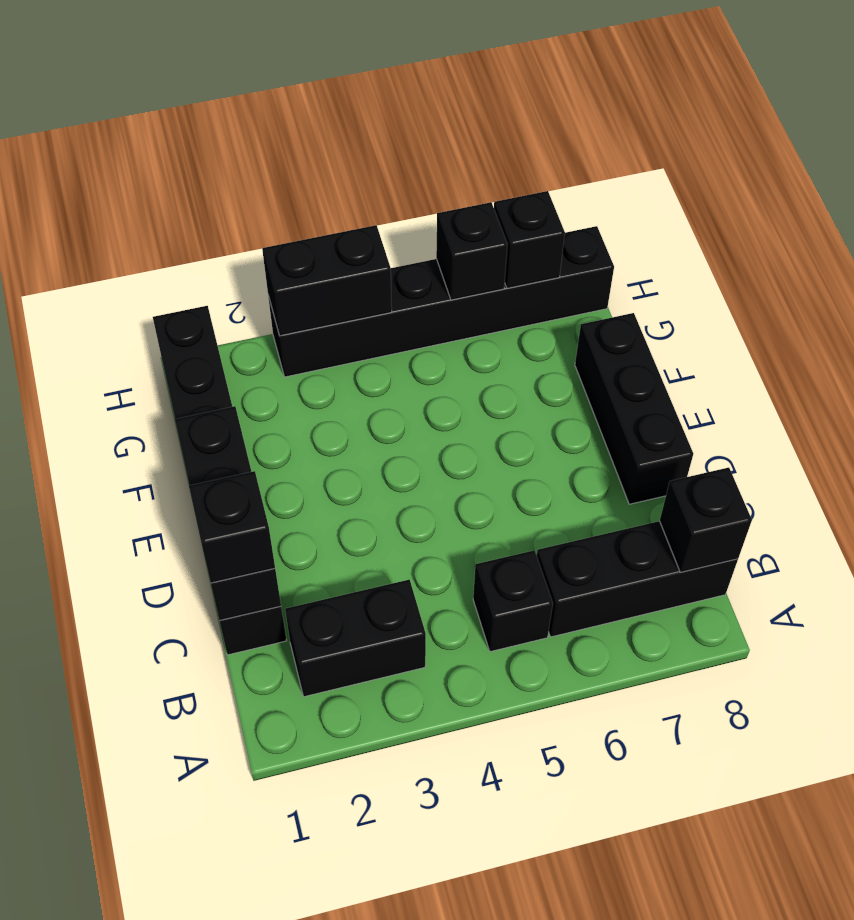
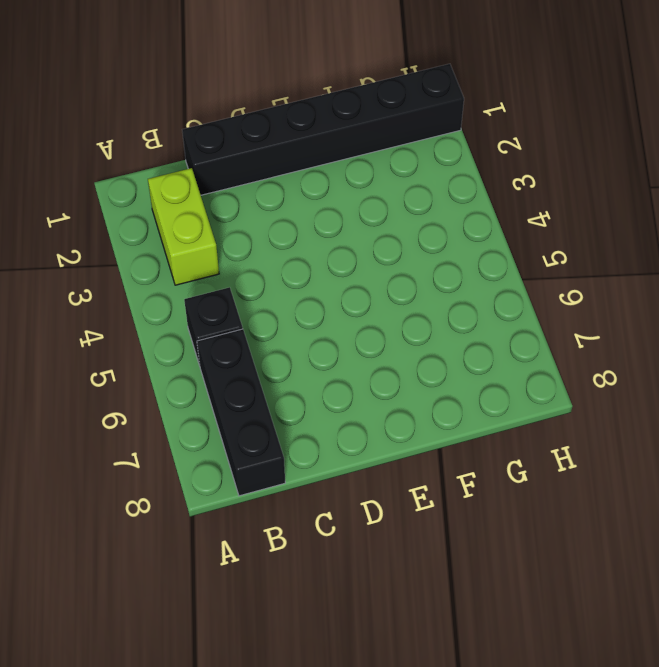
lime 1x2 brick [148,168,219,285] -> black 1x2 brick [285,580,426,697]
none -> black 1x3 brick [575,313,693,504]
none -> black 1x6 brick [268,226,614,377]
none -> black 1x1 brick [660,468,752,572]

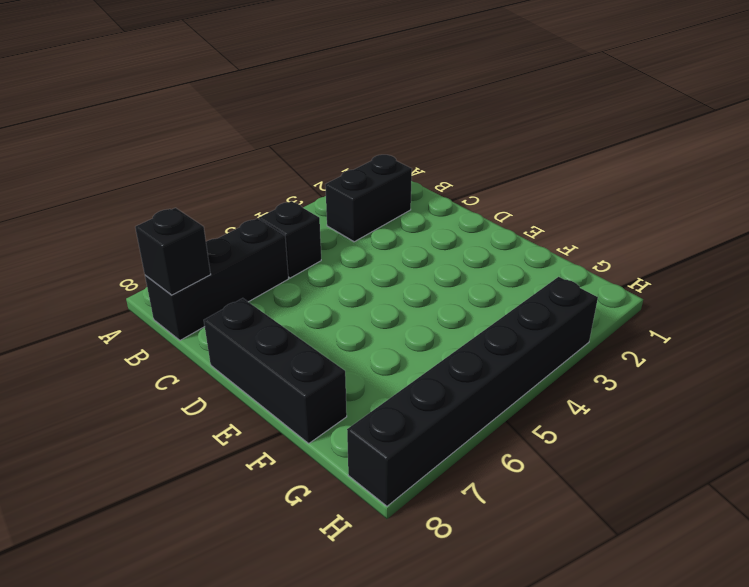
none -> black 1x6 brick [153,306,287,655]
none -> black 1x3 brick [175,406,281,621]
none -> black 1x2 brick [262,225,392,336]

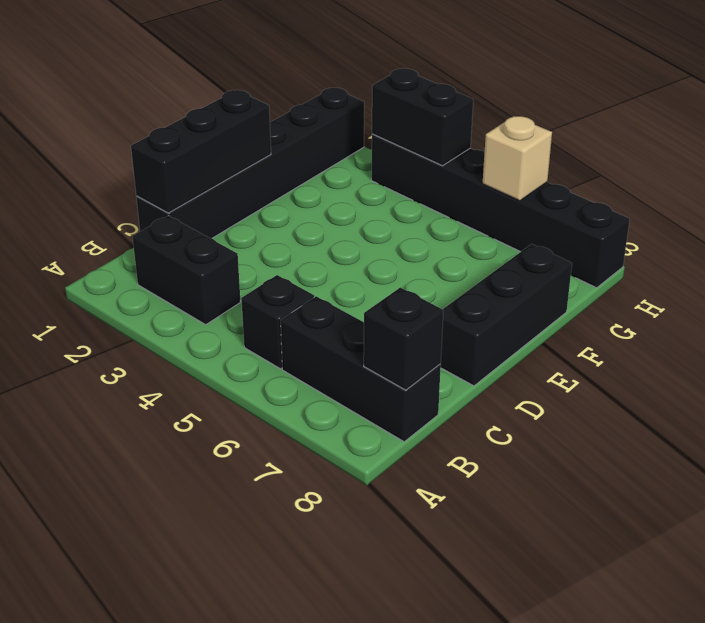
tan 1x1 brick [482,116,552,201] -> black 1x1 brick [436,202,507,300]
none -> black 1x1 brick [494,191,565,288]
none -> black 1x1 brick [189,471,275,583]

